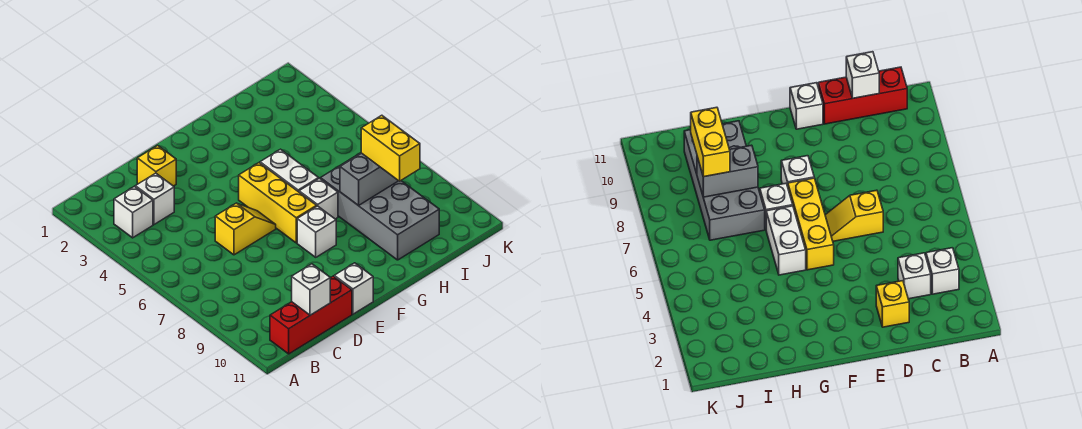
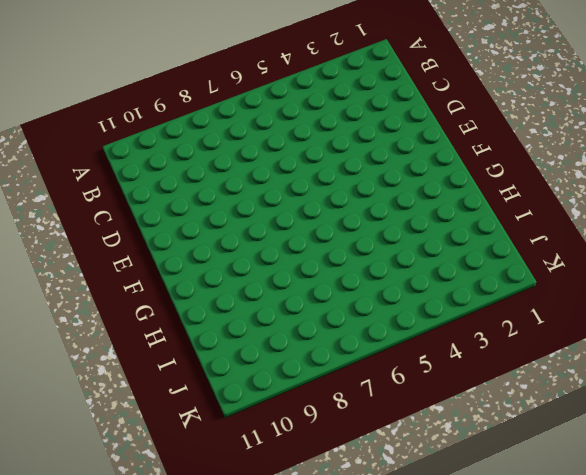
none -> white 1x1 brick [114,186,153,238]
none -> red 1x3 brick [270,276,352,354]
none -> white 1x1 brick [135,173,174,224]

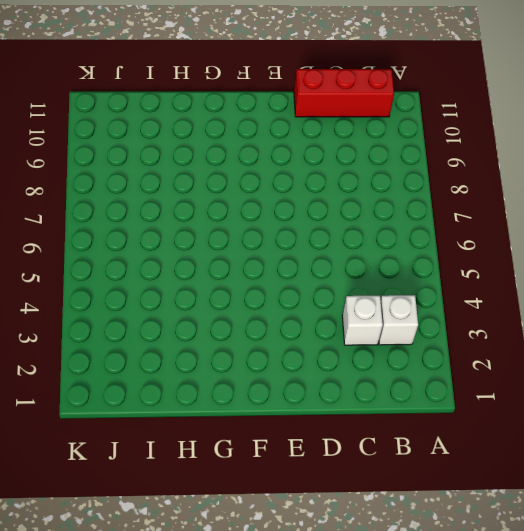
none -> yellow 1x1 brick [137,145,176,186]
none -> yellow 1x2 slope [215,203,276,255]
none -> white 1x1 brick [334,263,373,314]

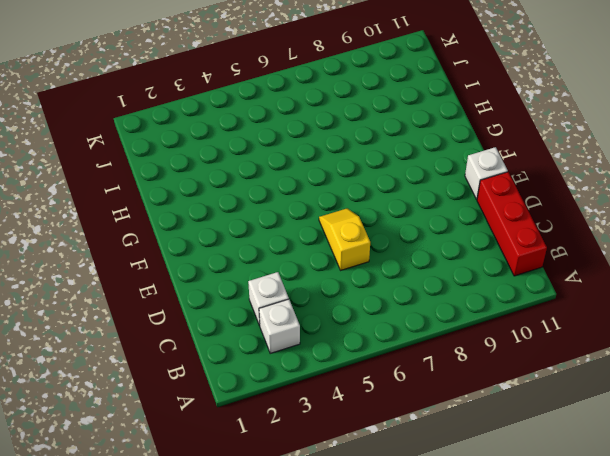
none -> yellow 1x1 brick [137,145,176,186]
none -> yellow 1x3 brick [239,163,317,243]
none -> white 1x1 brick [297,206,336,257]

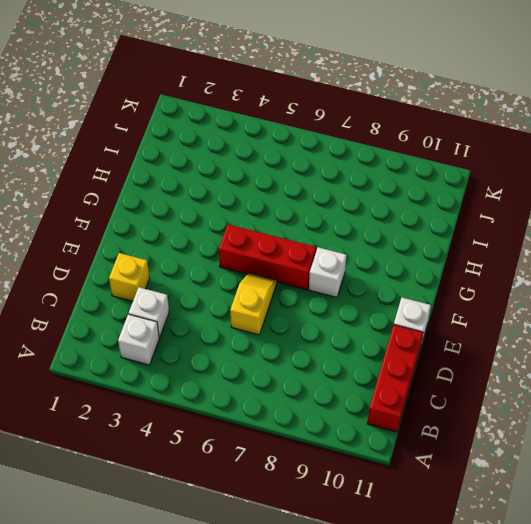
red 1x3 brick [219,224,316,290] -> yellow 1x3 brick [239,163,317,243]
none -> white 1x2 brick [260,149,319,192]
none -> white 1x1 brick [299,178,338,219]
none -> grey 2x4 brick [321,153,439,260]

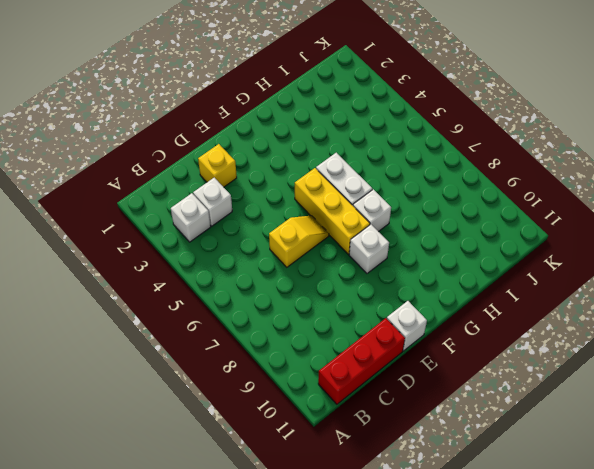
none -> grey 2x4 brick [321,153,439,260]
none -> white 1x1 brick [292,264,330,315]
none -> grey 1x2 brick [340,153,398,206]

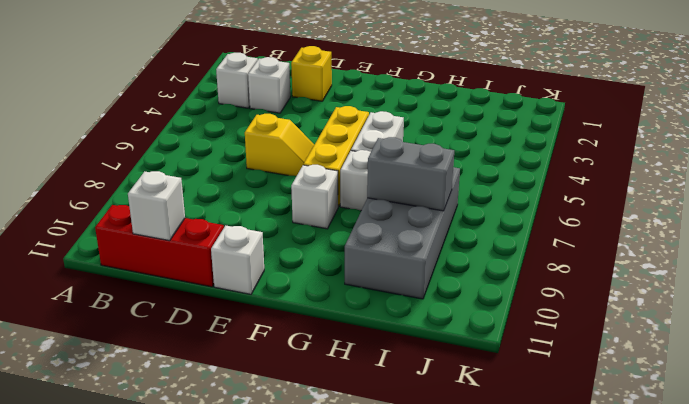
none -> yellow 1x2 brick [361,115,420,181]

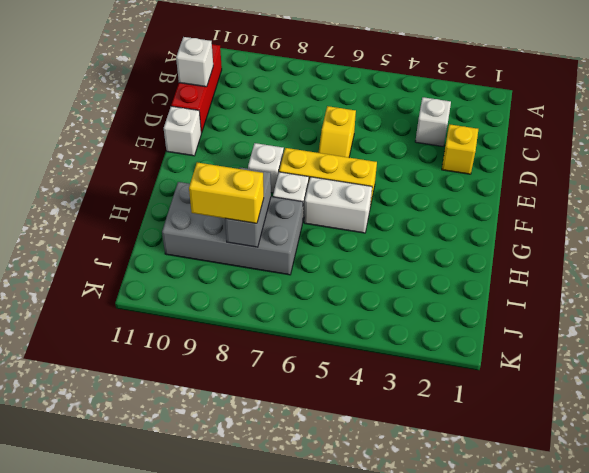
none -> white 1x1 brick [114,186,153,238]

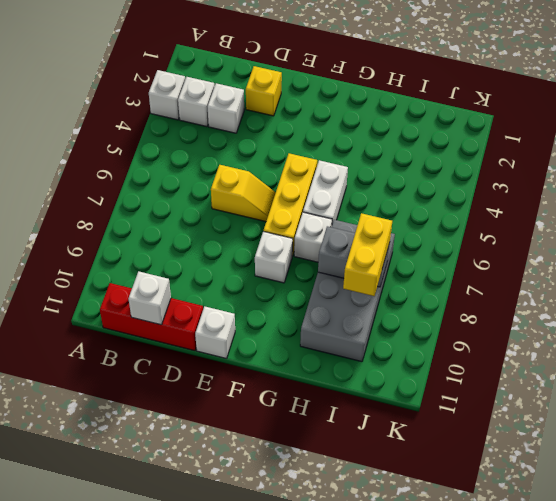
white 1x1 brick [149,70,185,120] -> none

